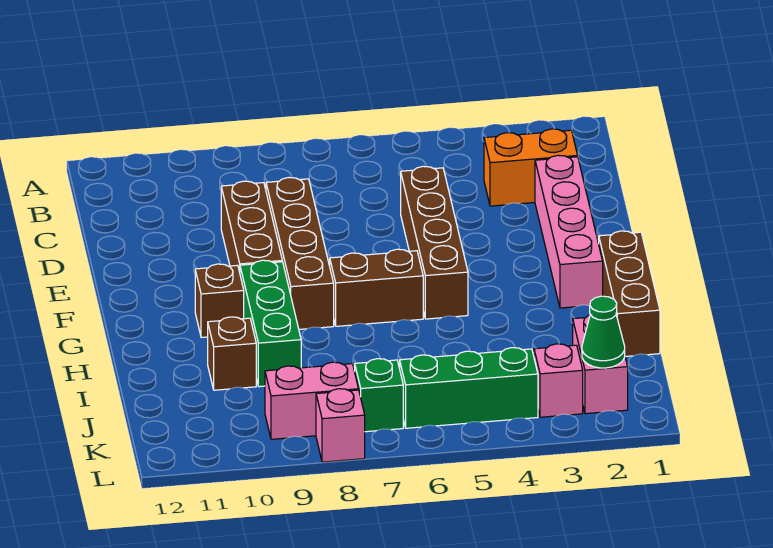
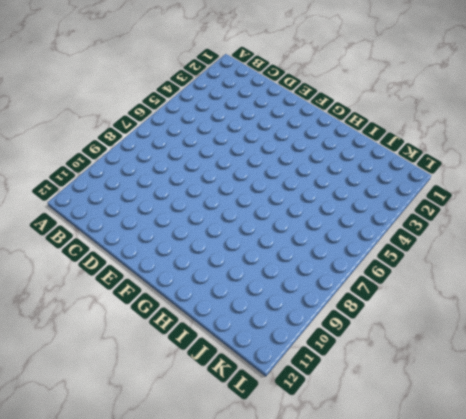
none -> orange 1x2 brick [484,129,578,206]
none -> pink 1x4 brick [535,155,603,308]
none -> brown 1x4 brick [401,166,468,319]

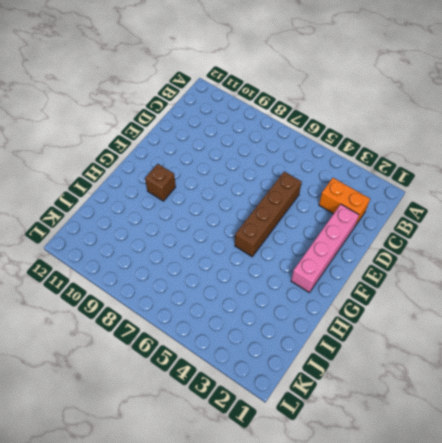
none -> brown 1x4 brick [266,178,334,329]
none -> brown 1x3 brick [221,181,282,272]
none -> brown 1x3 brick [599,231,660,357]

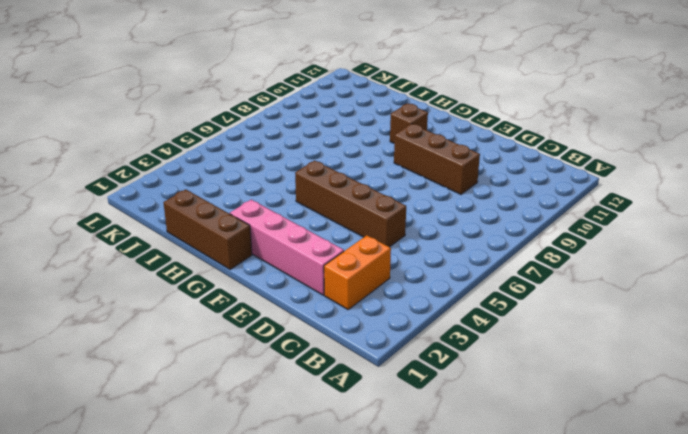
none -> brown 1x4 brick [266,178,334,329]
none -> brown 1x2 brick [330,249,423,326]
none -> green 1x3 brick [240,260,301,387]

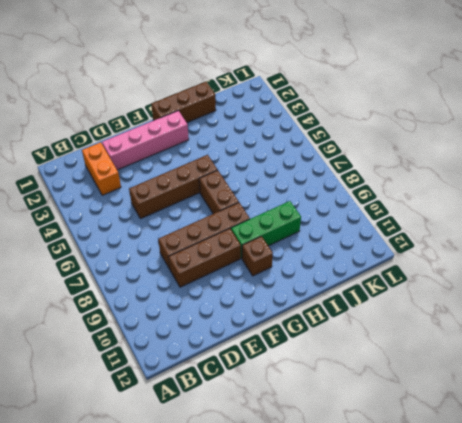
none -> brown 1x1 brick [208,317,256,390]
none -> pink 1x2 brick [573,315,628,414]
none -> pink 1x1 brick [534,344,583,417]

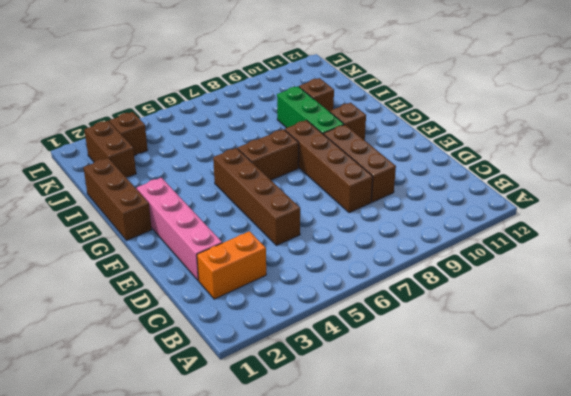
brown 1x2 brick [84,121,136,178] -> pink 1x2 brick [573,315,628,414]
brown 1x1 brick [109,112,148,156] -> pink 1x1 brick [534,344,583,417]
none -> green 1x3 brick [400,348,538,428]
none -> green 1x1 brick [355,359,403,432]
none -> pink 1x2 brick [265,362,359,439]

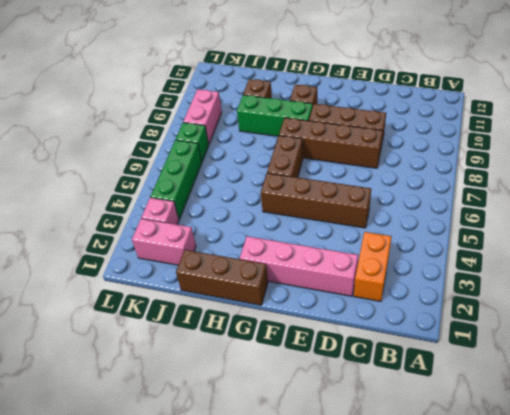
none -> pink 1x1 brick [316,389,365,462]
none -> green 1x1 cone [582,296,625,368]

